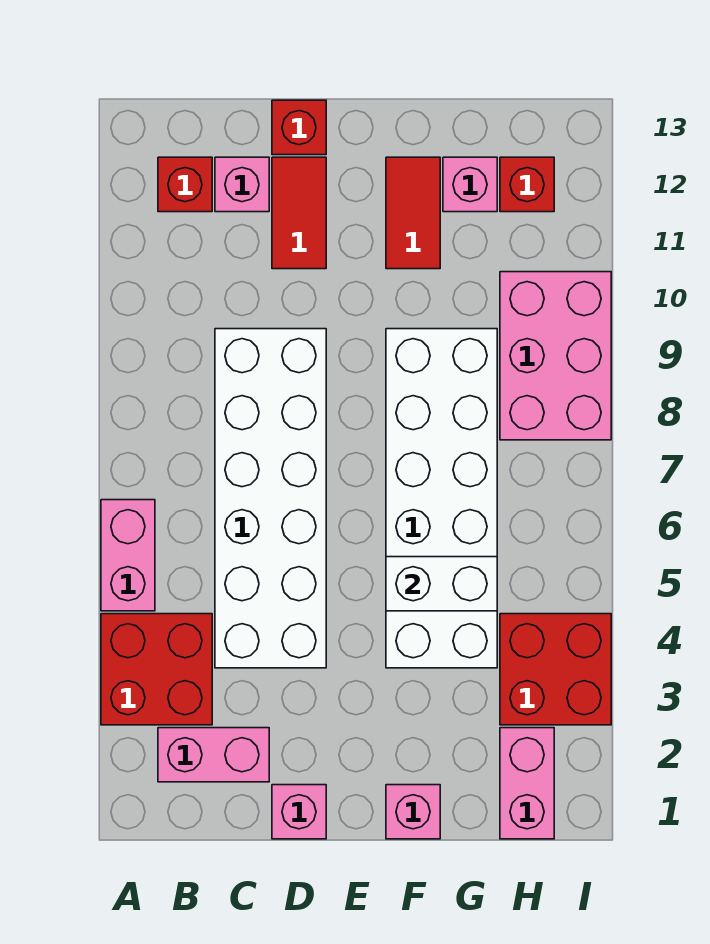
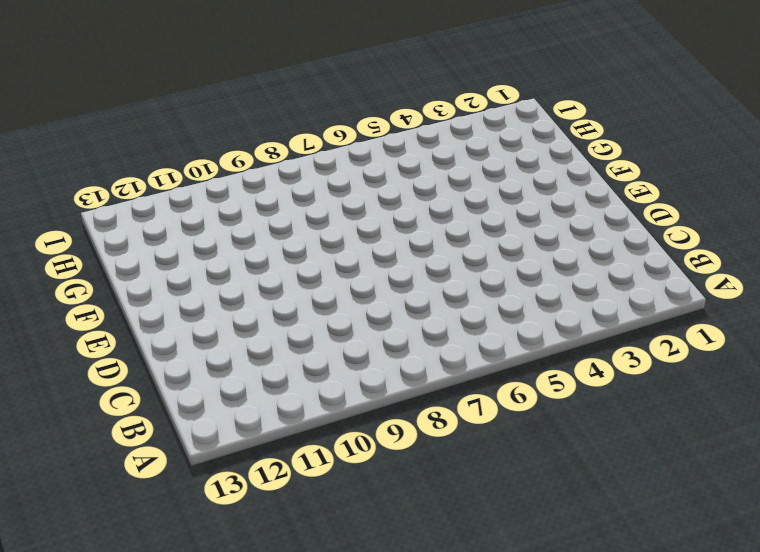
none -> red 2x2 brick [101,614,212,725]
none -> pink 1x2 brick [101,500,155,611]
none -> pink 1x2 brick [158,728,269,782]

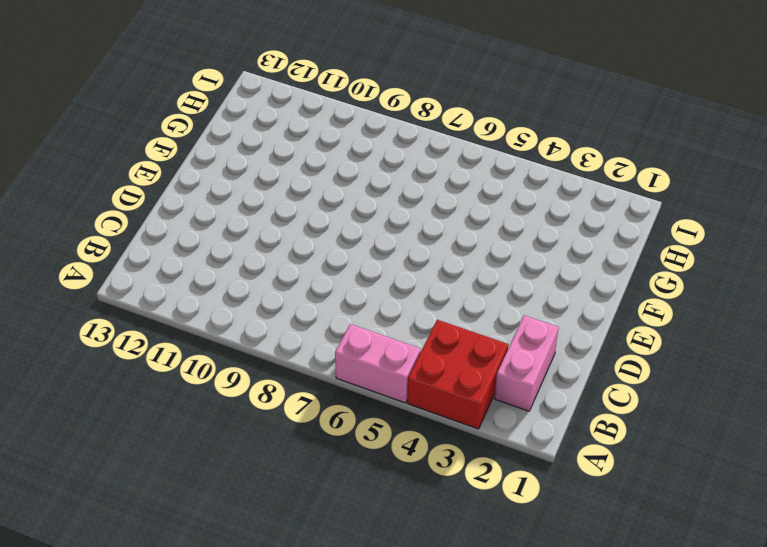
none -> red 1x1 brick [158,157,212,212]
none -> white 2x6 brick [215,329,326,668]
none -> pink 1x1 brick [215,157,269,212]

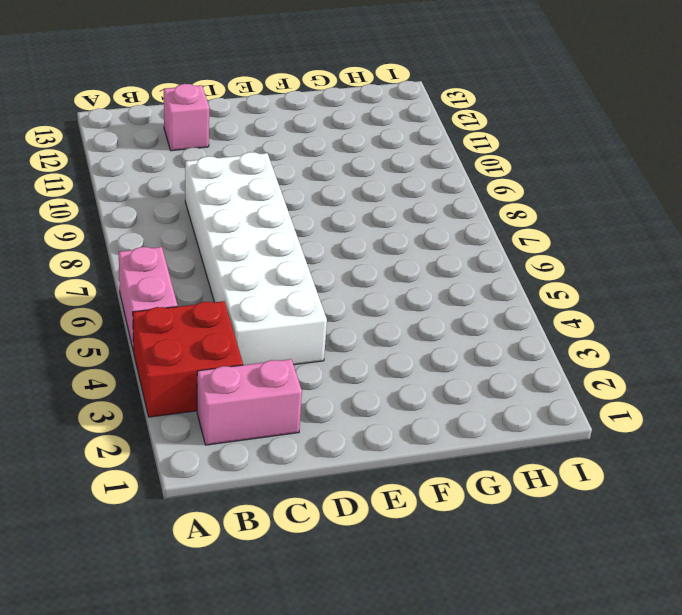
none -> red 1x1 brick [158,157,212,212]
none -> pink 1x1 brick [272,785,326,839]
none -> red 1x2 tile [272,157,326,269]

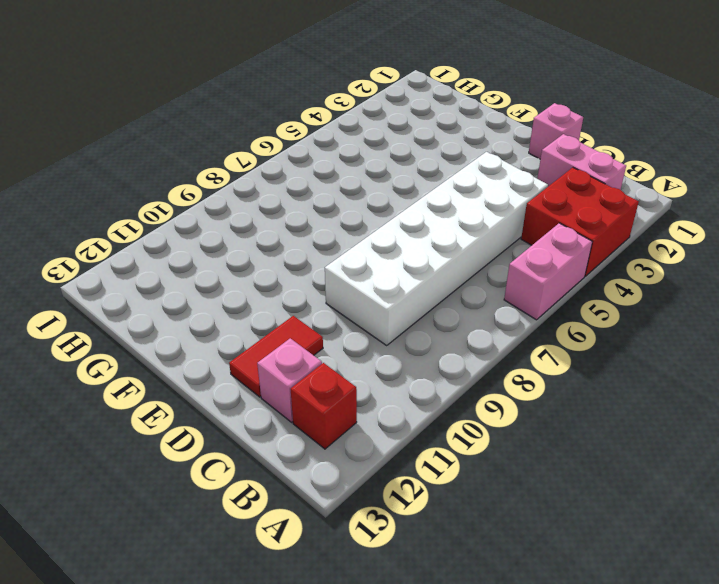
none -> red 1x1 brick [272,100,326,155]
none -> pink 1x1 brick [386,785,440,839]
none -> white 2x6 brick [386,329,497,668]

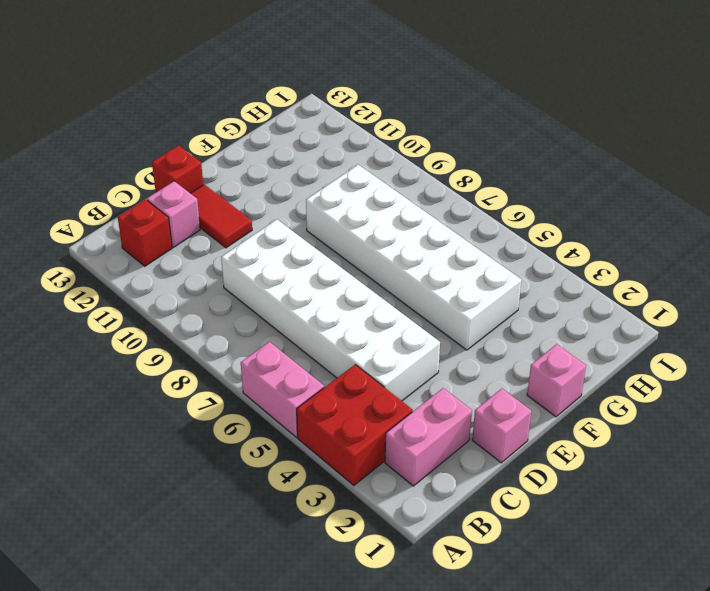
none -> red 1x2 tile [386,157,440,269]
none -> pink 1x1 brick [443,157,497,212]
none -> pink 1x2 brick [500,728,554,839]

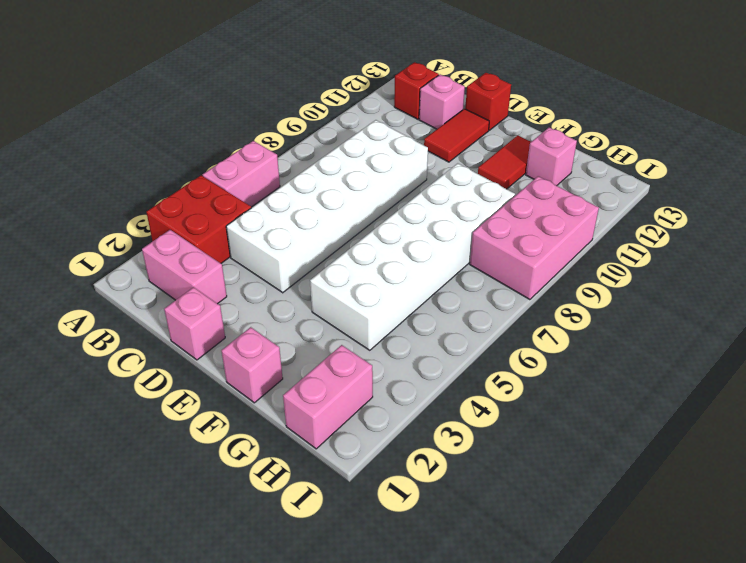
none -> red 2x2 brick [500,614,611,725]
none -> red 1x1 brick [500,157,554,212]
none -> white 1x2 brick [386,557,497,611]

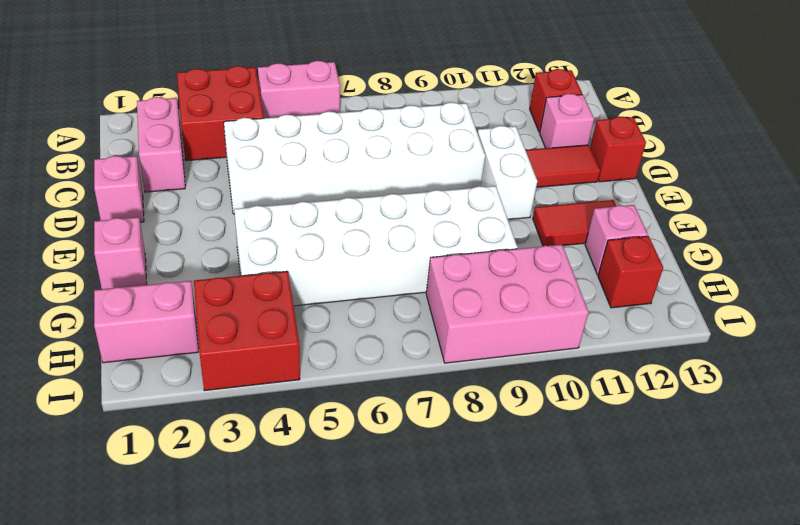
white 1x2 brick [477,126,537,220] -> white 1x2 brick moved to [386,557,497,611]

